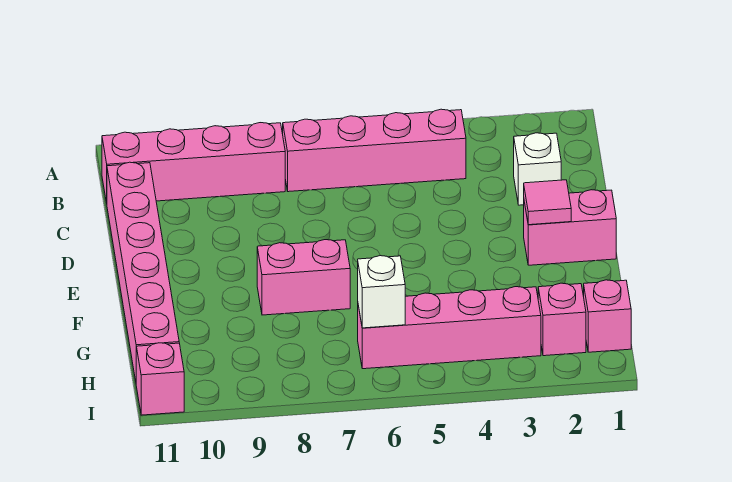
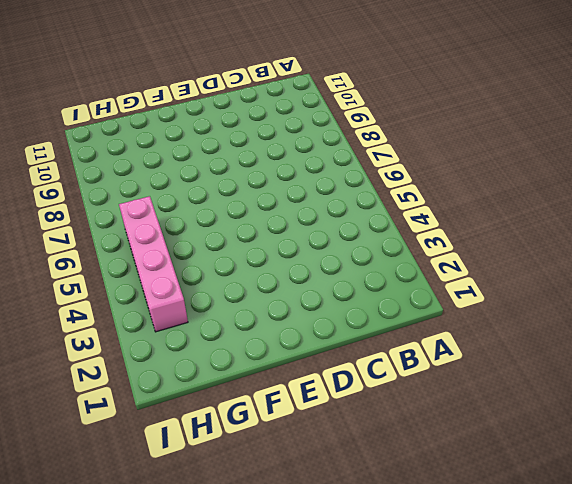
none -> pink 1x4 brick [283,109,466,192]
none -> pink 1x4 brick [102,123,285,203]
none -> white 1x1 brick [514,133,561,205]

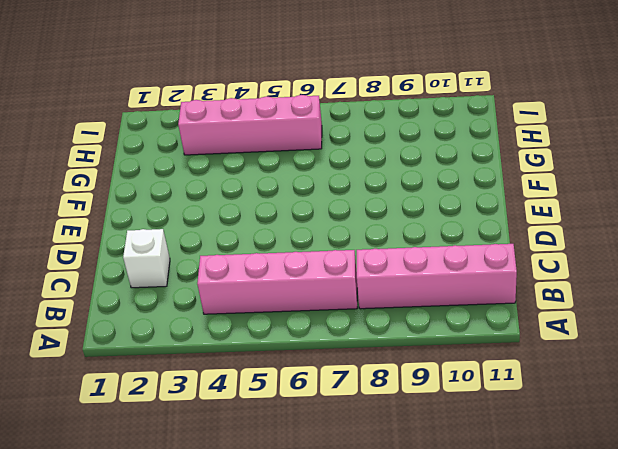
none -> pink 1x6 brick [107,162,179,381]
none -> pink 1x2 brick [524,190,616,265]
none -> pink 1x2 brick [257,240,350,315]

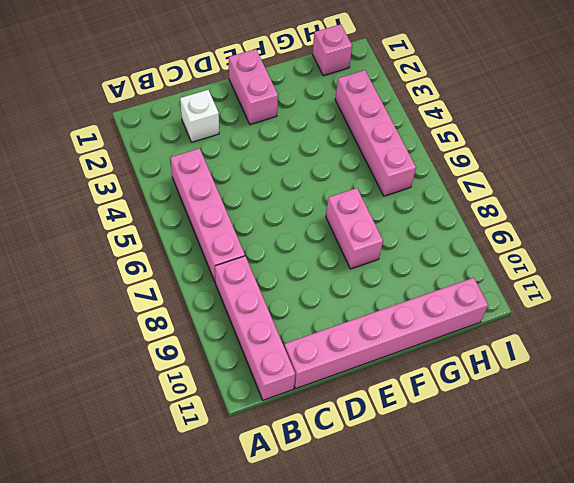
none -> pink 1x1 brick [538,283,586,356]
none -> pink 1x1 brick [136,343,184,415]
none -> pink 1x1 tile [524,180,571,225]

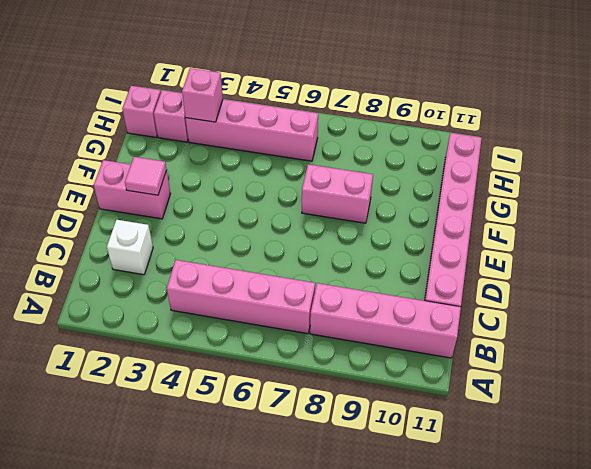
pink 1x1 brick [182,68,223,122] -> pink 1x1 brick moved to [136,343,184,415]
none -> white 1x1 brick [358,256,405,328]

